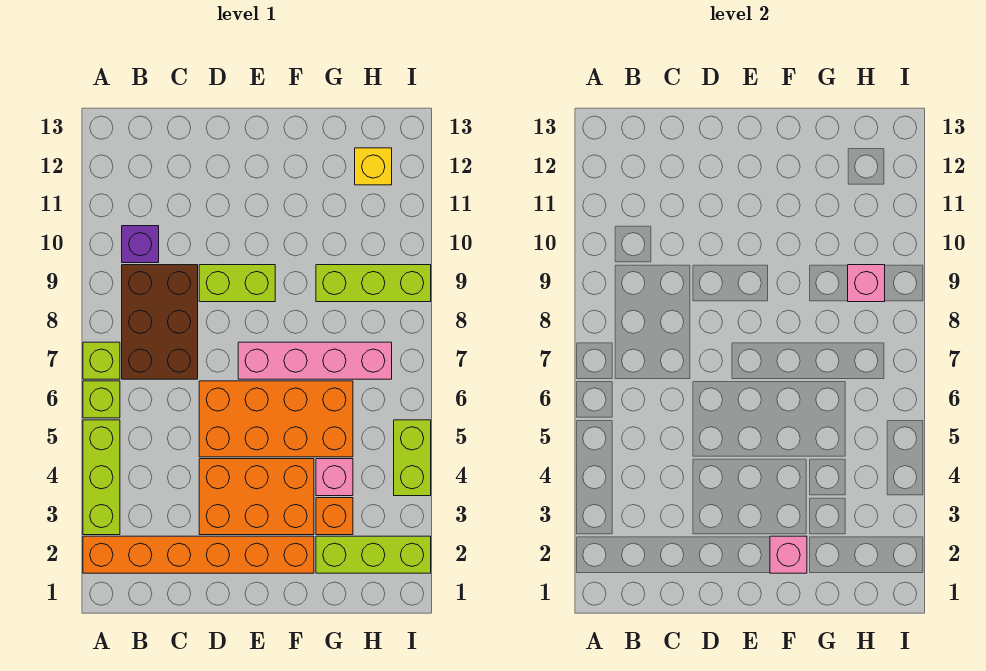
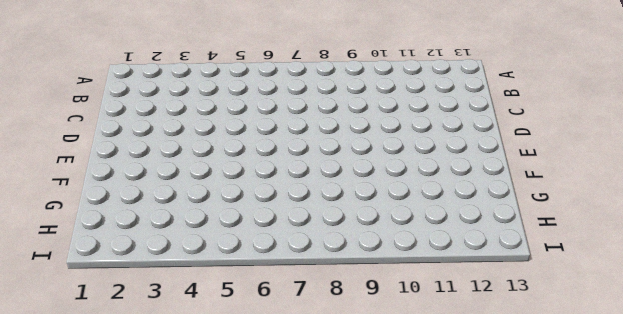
none -> orange 1x6 brick [83,536,314,573]
none -> lime 1x3 brick [83,420,120,535]
none -> lime 1x1 brick [83,381,120,418]

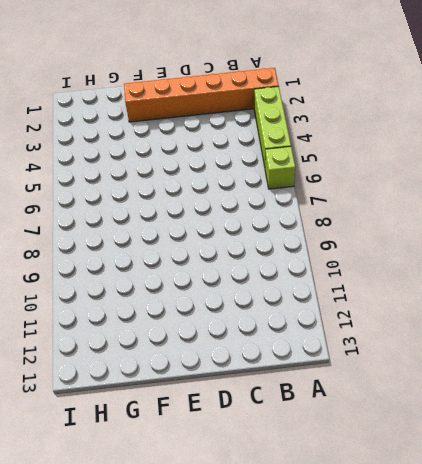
none -> lime 1x1 brick [83,342,120,379]
none -> brown 2x3 brick [122,265,198,379]
none -> purple 1x1 brick [122,226,159,263]

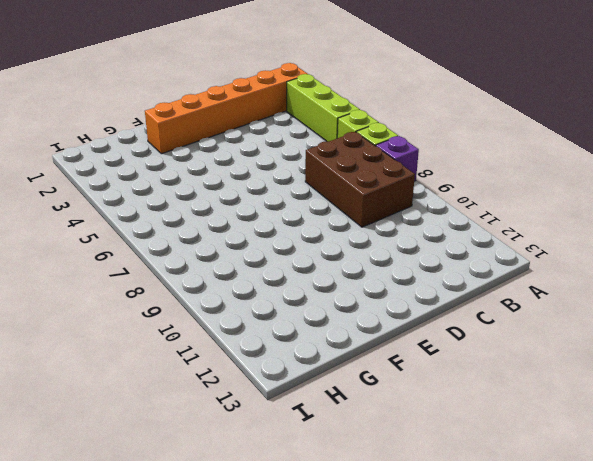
purple 1x1 brick [376,136,419,181] -> purple 1x1 brick moved to [122,226,159,263]
none -> orange 2x3 brick [199,459,314,535]
none -> orange 2x4 brick [199,381,353,457]
none -> lime 1x2 brick [199,265,275,302]

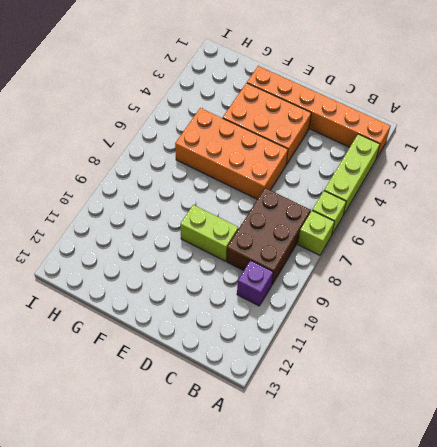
none -> pink 1x4 brick [238,342,392,379]
none -> lime 1x3 brick [316,536,431,573]
none -> orange 1x1 brick [316,498,353,535]

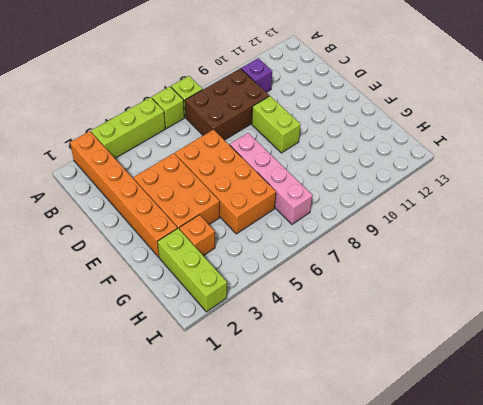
none -> pink 1x1 brick [316,459,353,496]
none -> lime 1x3 brick [316,265,431,302]
none -> yellow 1x1 brick [355,148,392,185]

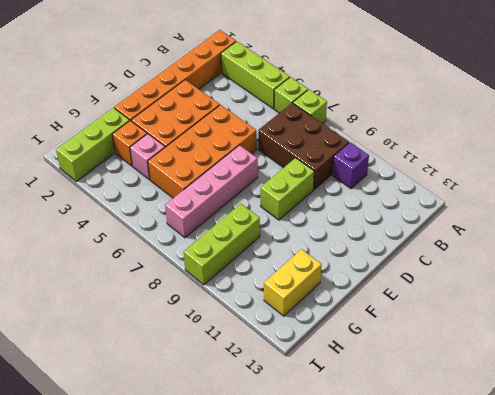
yellow 1x2 brick [264,249,322,316] -> yellow 1x1 brick [355,148,392,185]
none -> lime 1x2 brick [394,420,431,496]
none -> pink 1x1 brick [770,536,807,573]
none -> pink 1x1 brick [848,265,885,302]

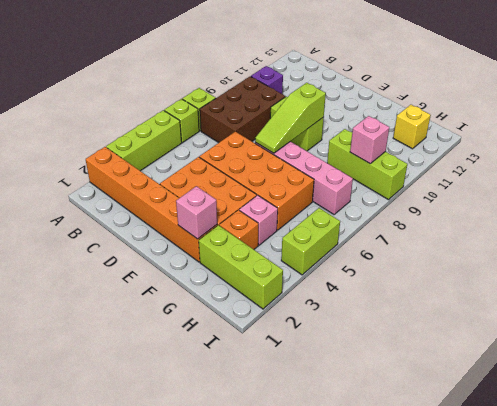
lime 1x3 slope [255,83,326,153] -> none

